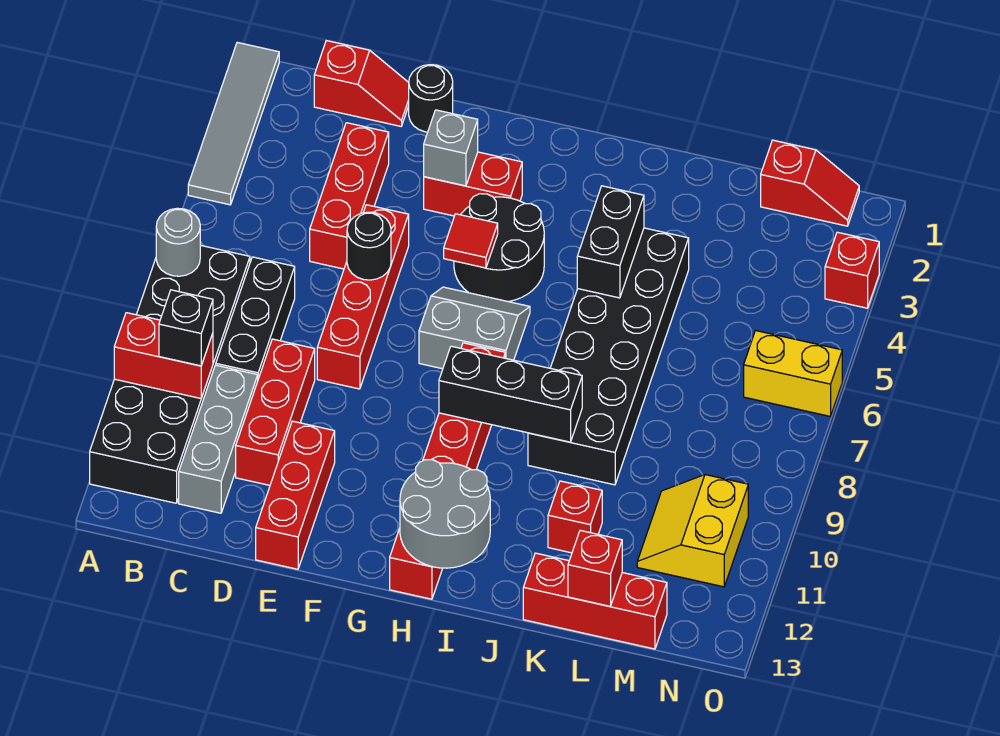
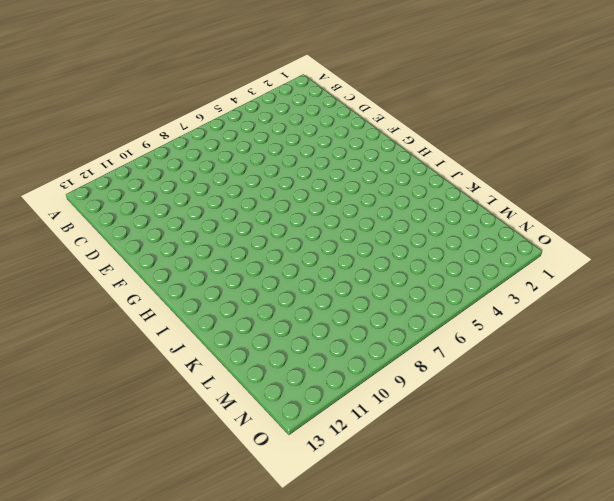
none -> grey 1x4 tile [188,42,279,205]
none -> black 2x6 brick [90,245,250,503]
none -> red 1x2 slope [314,41,409,126]
none -> black 1x3 brick [216,257,295,379]

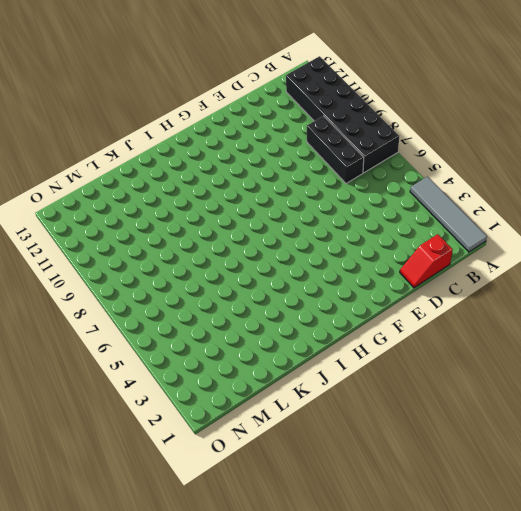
none -> grey 1x3 brick [179,365,258,513]
none -> red 1x3 brick [310,123,389,269]
none -> red 1x3 brick [236,339,315,485]
none -> black 1x1 round brick [409,65,453,132]

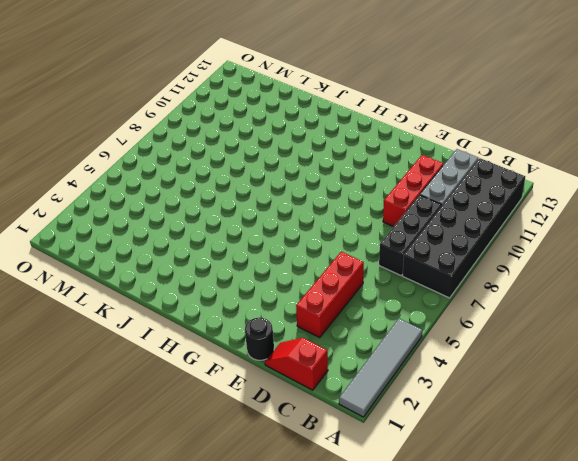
none -> red 1x4 brick [317,205,409,389]
none -> red 1x3 brick [256,421,335,569]
none -> red 1x2 brick [424,152,522,216]
none -> black 2x2 round brick [454,194,544,302]

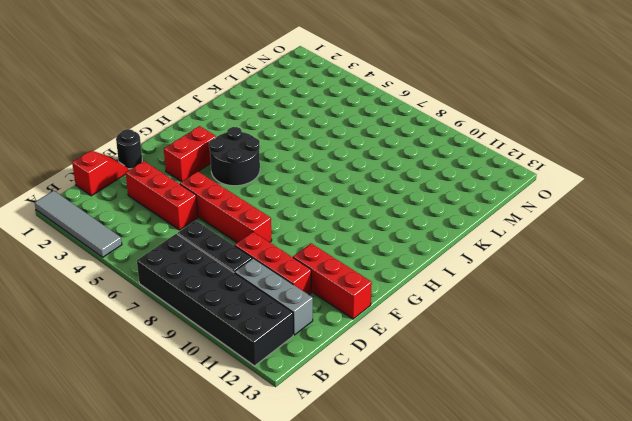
none -> grey 2x2 slope [419,287,530,369]
none -> red 1x6 brick [390,343,505,599]
none -> black 2x6 brick [528,228,689,485]
none -> red 1x1 brick [548,481,602,553]

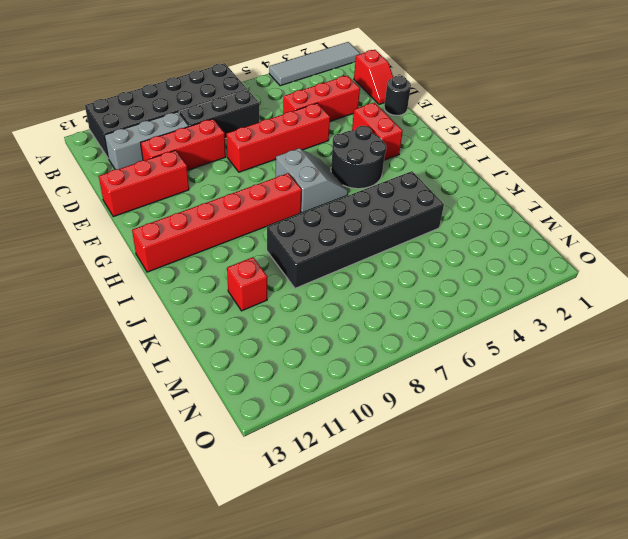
none -> red 1x3 brick [523,553,667,649]
none -> red 1x2 slope [761,140,859,226]
none -> yellow 2x2 slope [637,475,748,587]
none -> yellow 1x2 brick [744,331,842,416]

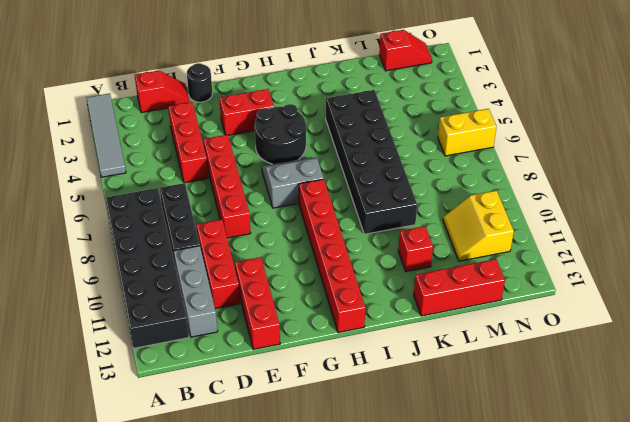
none -> red 1x1 brick [825,232,879,308]
none -> grey 1x1 round brick [156,208,200,276]
none -> red 1x2 brick [114,313,213,398]
none -> black 1x1 round brick [347,212,391,280]

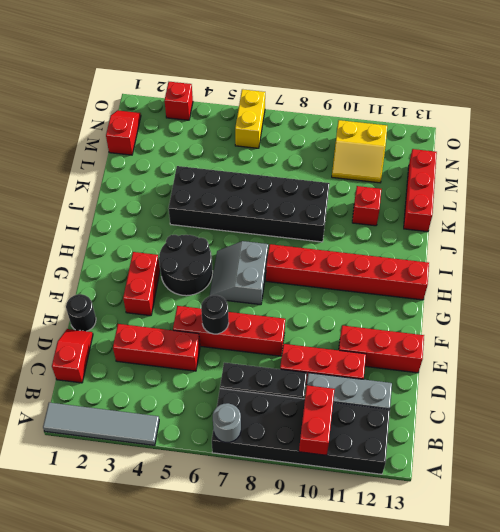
none -> grey 1x1 brick [424,110,478,186]
none -> red 1x1 tile [444,214,498,268]
none -> black 1x3 brick [439,346,582,442]
none -> grey 2x2 round brick [400,460,490,568]

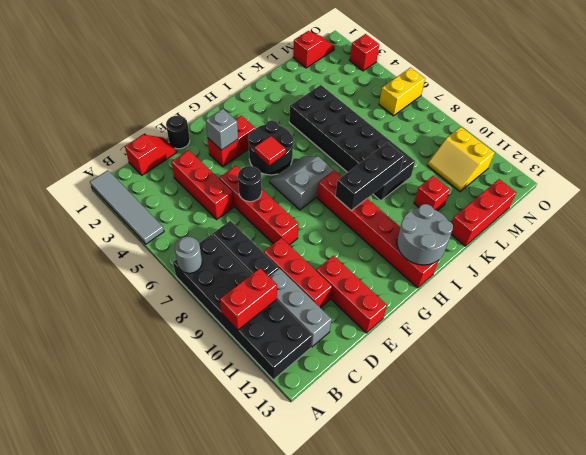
none -> black 1x2 brick [577,186,644,298]
none -> red 1x1 brick [568,530,622,606]
none -> black 1x1 brick [159,290,213,366]

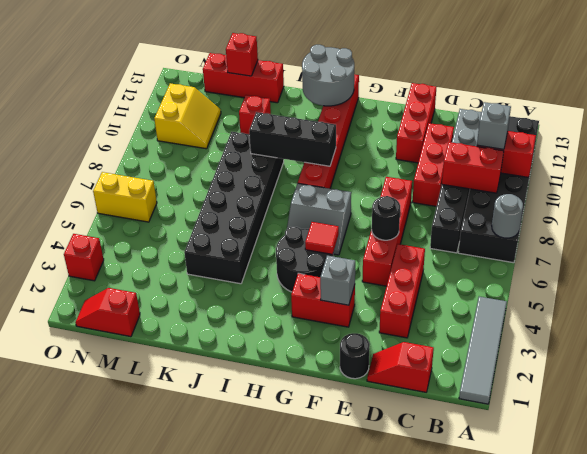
red 1x2 brick [442,142,504,193] -> none
grey 1x1 brick [477,102,511,149] -> black 1x1 brick [159,290,213,366]
none -> black 1x2 brick [577,186,644,298]

